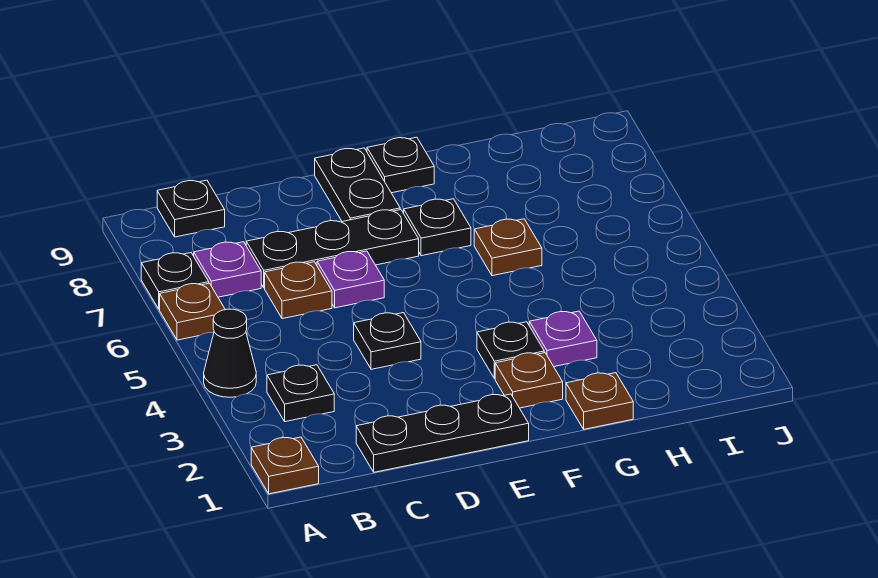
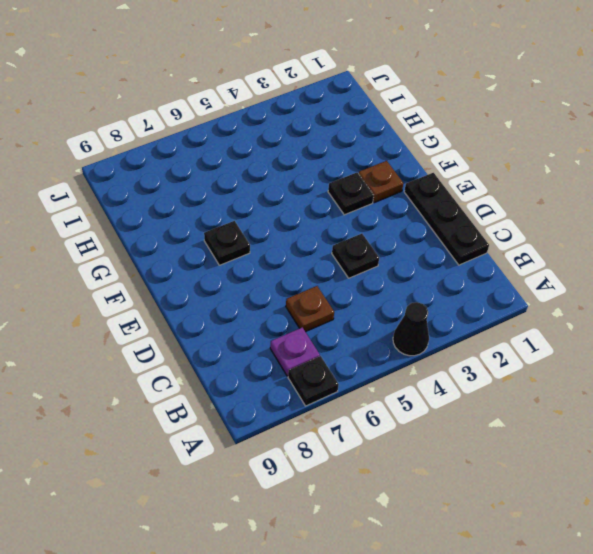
none -> brown 1x1 plate [251,437,319,494]
none -> brown 1x1 plate [160,283,225,340]
none -> black 1x1 plate [267,365,334,422]

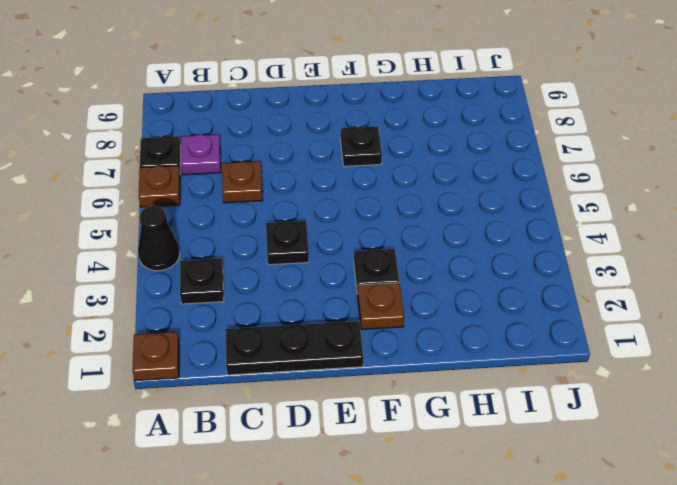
none -> black 1x1 plate [157,180,225,237]
none -> black 1x3 plate [246,210,419,288]
none -> purple 1x1 plate [317,251,384,308]

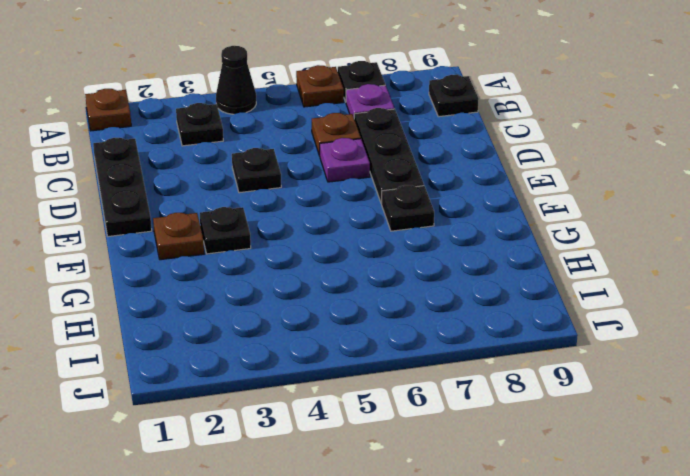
none -> black 1x2 plate [315,148,400,222]
none -> black 1x1 plate [367,137,434,193]
none -> brown 1x1 plate [566,373,633,429]

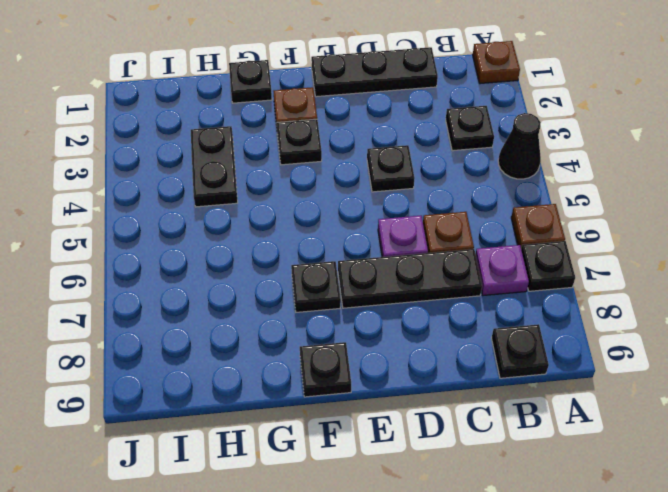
black 1x1 plate [229,60,272,103] -> brown 1x1 plate [566,373,633,429]
black 1x2 plate [191,126,238,207] -> black 1x2 plate moved to [315,148,400,222]
none -> purple 1x1 plate [529,311,597,366]
none -> brown 1x1 plate [474,219,542,276]

